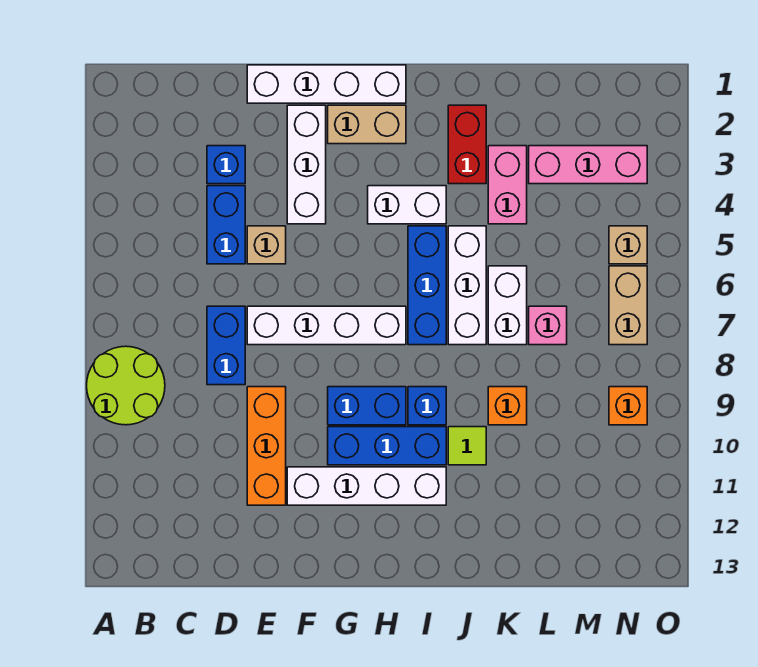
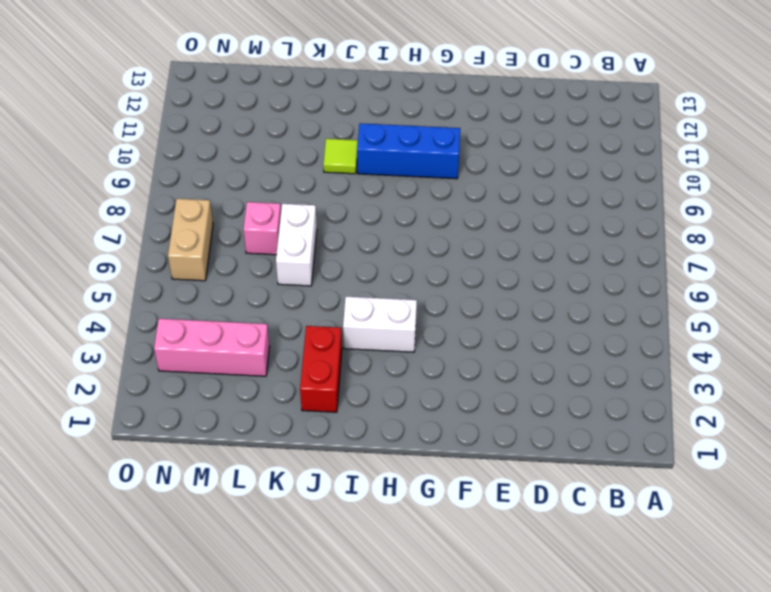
none -> lime 2x2 round brick [87,346,165,425]
none -> blue 1x1 brick [207,146,245,184]
none -> blue 1x2 brick [207,186,245,264]

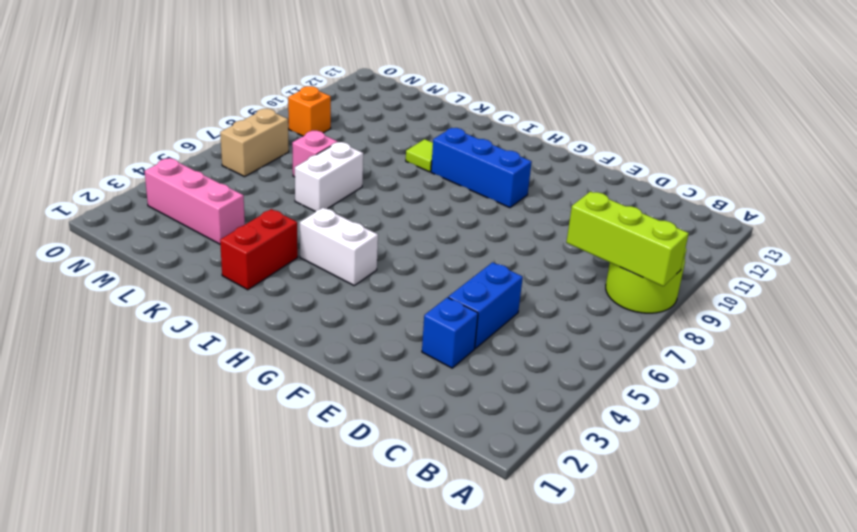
lime 1x3 brick [566,192,689,286] -> none
none -> blue 1x2 brick [207,306,245,385]
none -> white 1x4 brick [247,65,406,103]
none -> tan 1x1 brick [247,226,286,264]

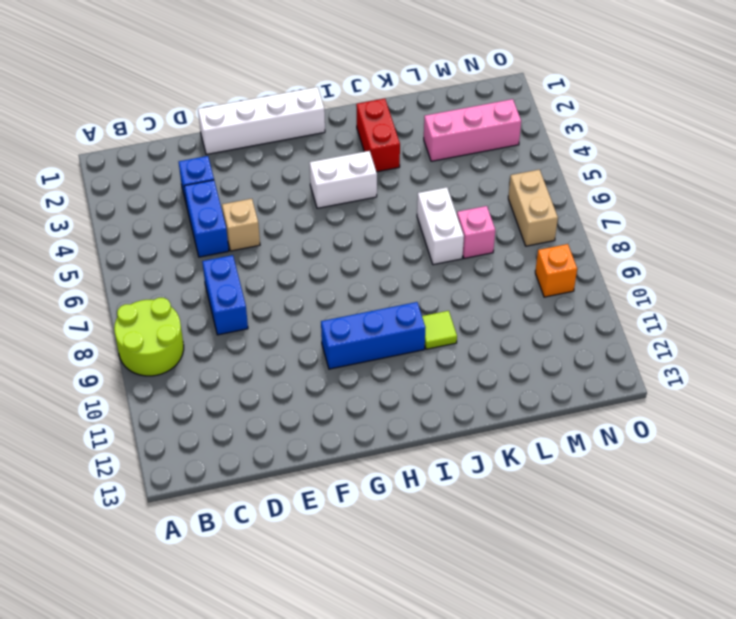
none -> white 1x4 brick [247,306,406,345]
none -> orange 1x3 brick [247,387,286,505]
none -> white 1x3 brick [287,105,326,224]

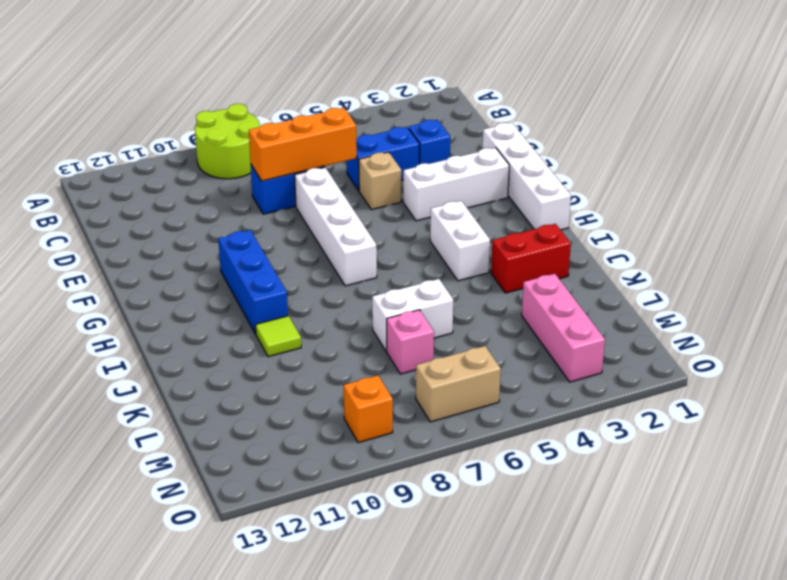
orange 1x3 brick [249,108,357,181] -> orange 1x3 brick moved to [247,387,286,505]
none -> white 1x4 brick [287,467,446,505]
none -> tan 1x2 brick [328,105,406,144]
none -> blue 1x2 brick [328,387,406,425]

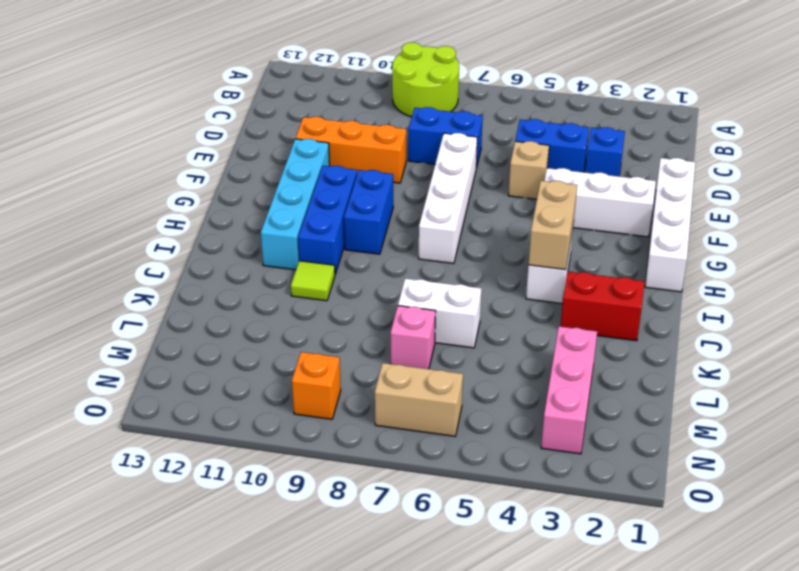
cyan 1x4 brick [261,139,330,270] -> white 1x4 brick [287,467,446,505]
tan 1x2 brick [528,181,577,270] -> tan 1x2 brick moved to [328,105,406,144]
none -> blue 1x3 brick [408,226,446,345]
none -> blue 1x1 brick [408,387,446,425]
none -> white 1x3 brick [448,226,486,345]

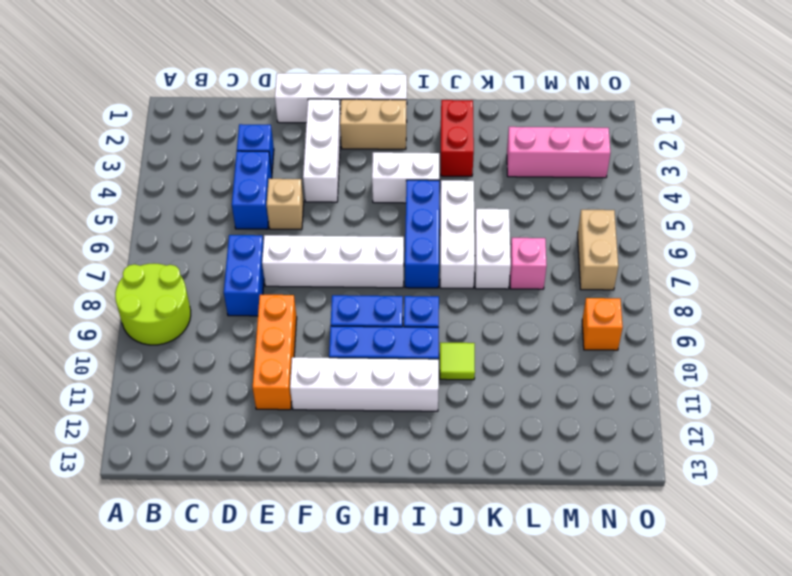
none -> pink 1x2 brick [488,146,527,224]
none -> orange 1x1 brick [488,387,527,425]
none -> tan 1x1 brick [609,226,647,264]

